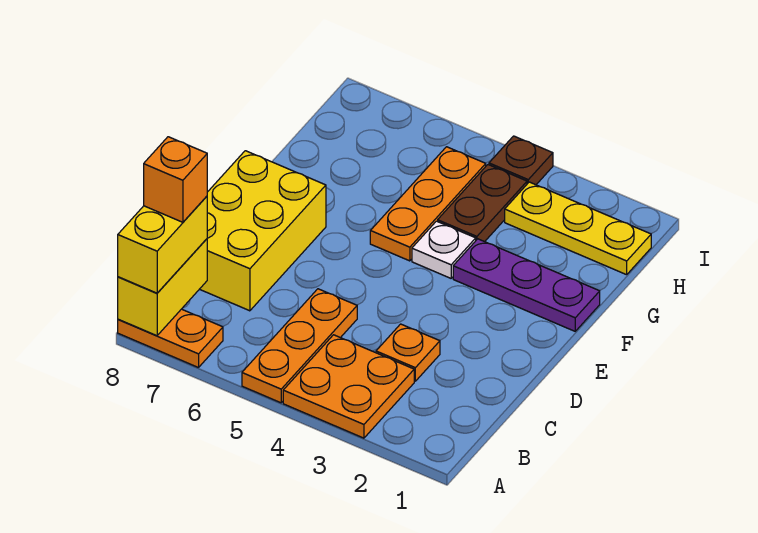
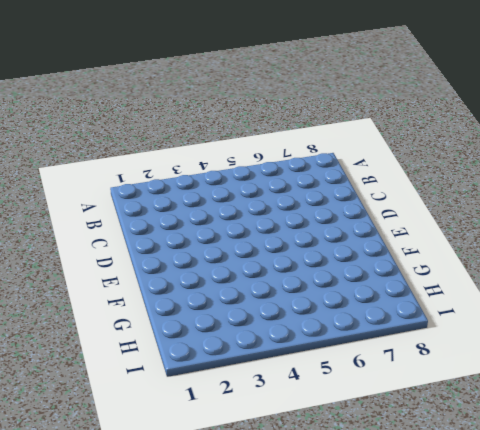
none -> orange 2x2 plate [283,335,414,438]
none -> orange 1x3 plate [242,289,357,403]
none -> orange 1x2 plate [118,309,223,368]

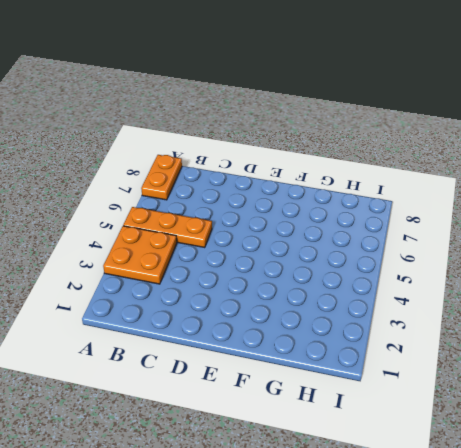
none -> orange 1x1 plate [376,324,440,381]
none -> yellow 2x3 brick [200,151,326,311]
none -> purple 1x3 plate [453,239,600,331]

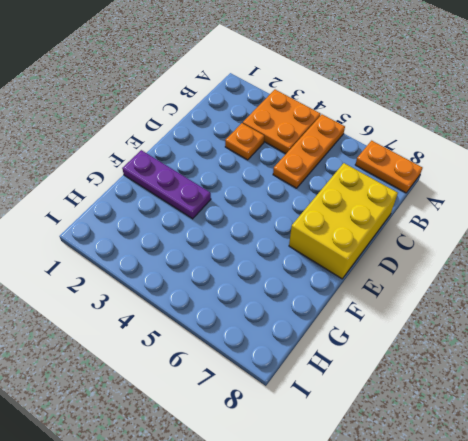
none -> white 1x1 plate [412,221,476,278]
none -> orange 1x3 plate [370,147,486,261]
none -> brown 1x2 plate [438,165,527,242]

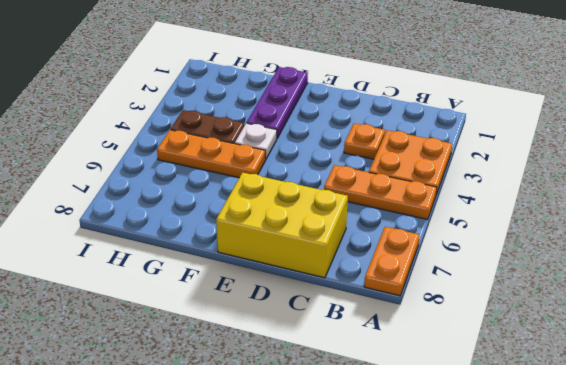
none -> yellow 1x3 plate [505,182,651,275]
none -> brown 1x1 plate [489,136,553,185]
none -> yellow 1x2 brick [118,239,207,336]

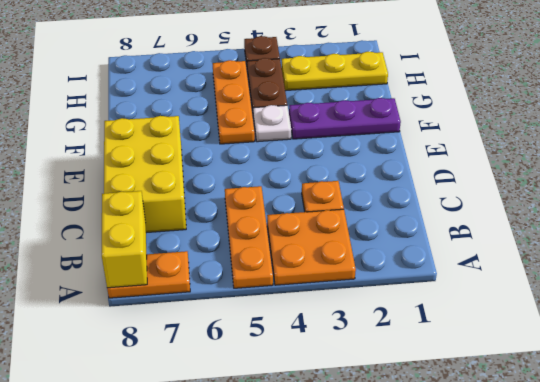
none -> yellow 1x2 brick [118,196,207,293]
none -> orange 1x1 brick [144,137,207,222]

